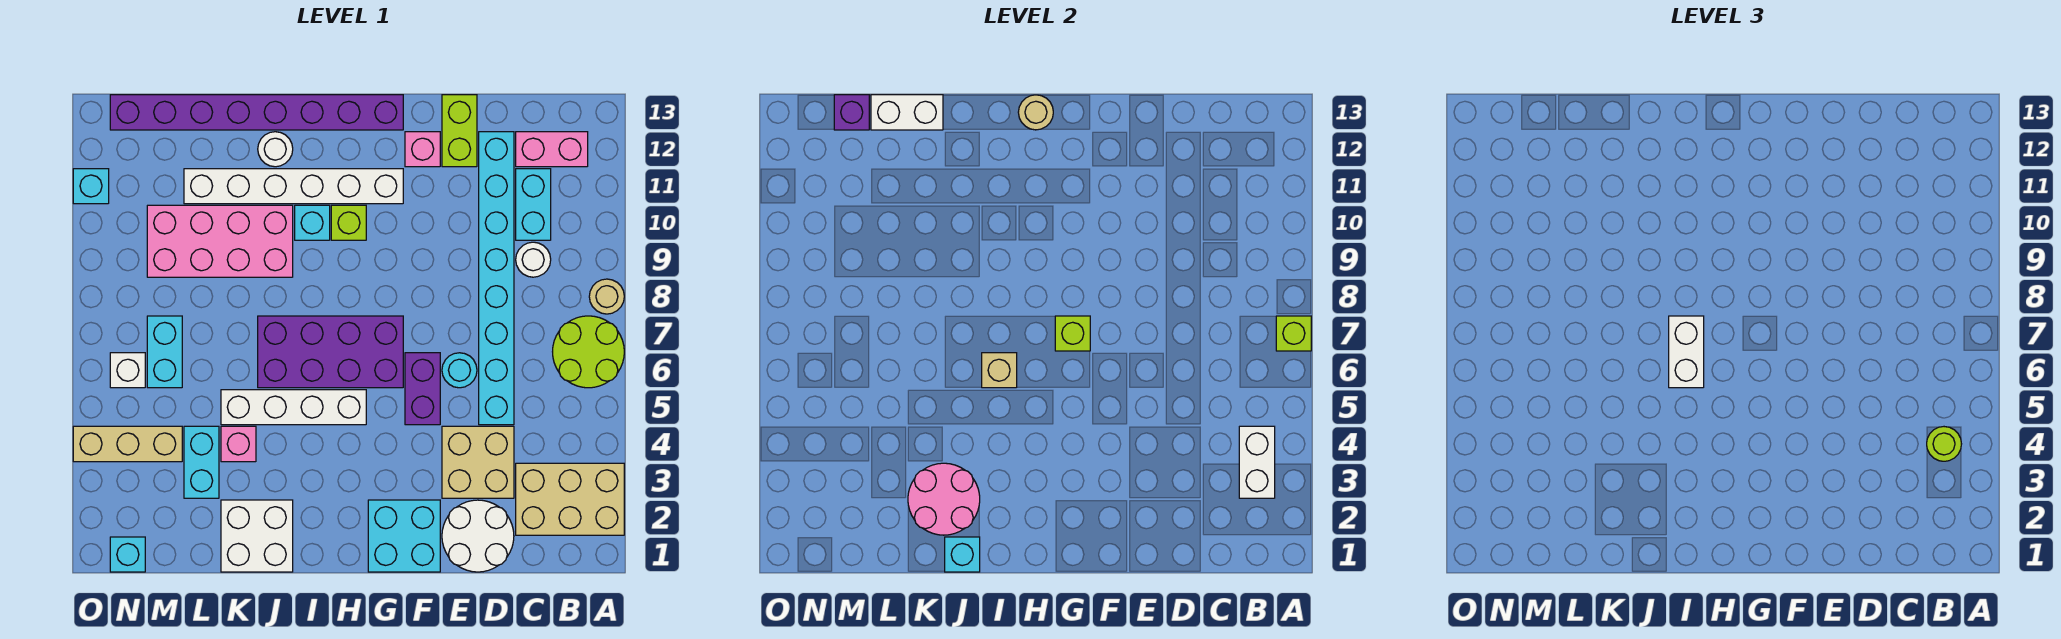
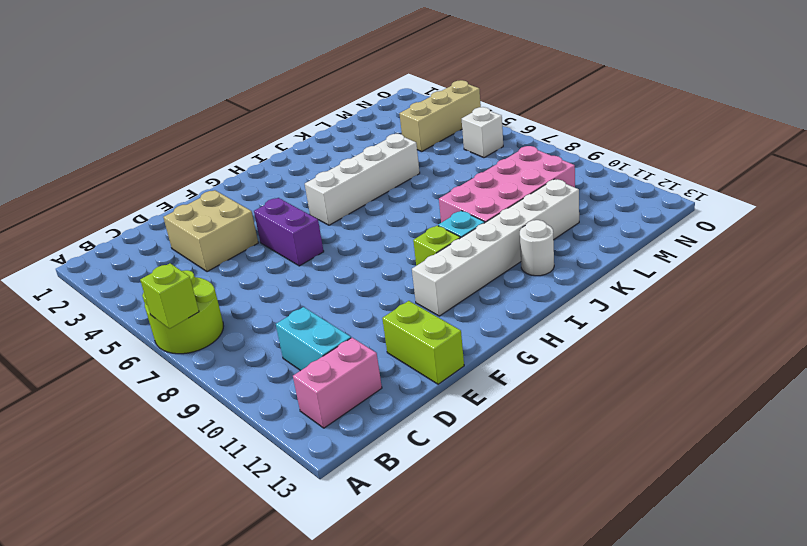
none -> tan 2x3 brick [516,463,624,535]
none -> tan 1x1 round brick [589,279,624,314]
none -> white 1x1 round brick [516,242,551,277]
none -> white 2x2 round brick [442,500,514,572]

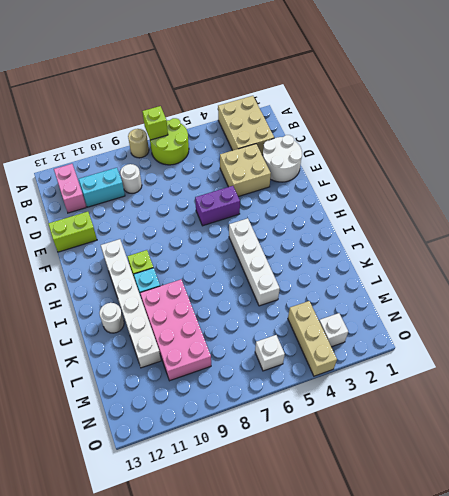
white 1x1 brick [319,313,348,347] -> none
none -> cyan 1x8 brick [479,132,514,425]
none -> cyan 1x1 round brick [442,353,477,388]
none -> cyan 2x2 brick [368,500,440,572]
none -> pink 1x1 brick [405,132,440,167]

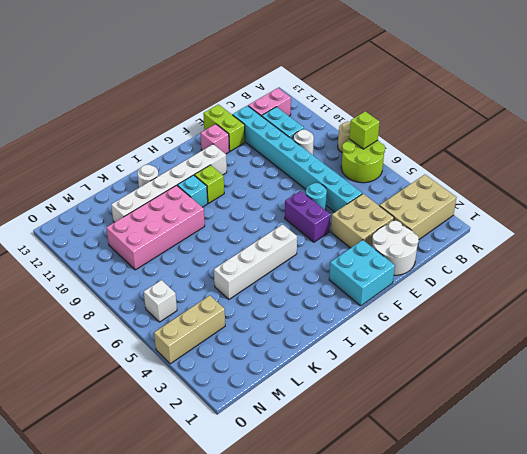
none -> purple 2x4 brick [258,316,403,388]
none -> purple 1x8 brick [110,95,403,130]
none -> white 2x2 brick [221,500,293,572]
none -> pink 1x1 brick [221,426,256,462]

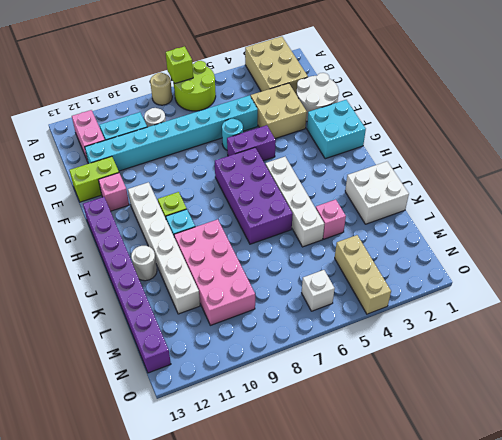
none -> cyan 1x2 brick [184,426,219,498]
none -> cyan 1x2 brick [147,316,182,388]
none -> cyan 1x1 brick [110,537,145,572]
none -> cyan 1x1 brick [73,169,109,204]

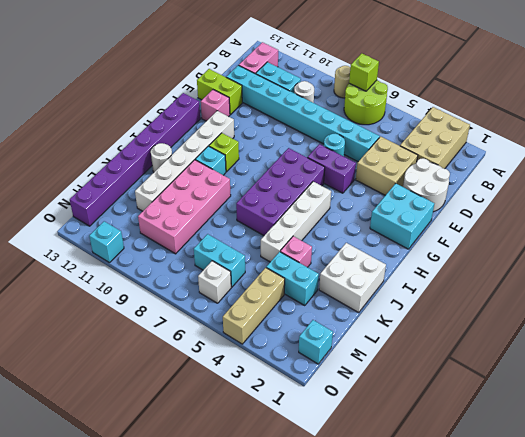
none -> white 1x2 brick [1239,426,1275,498]
none -> lime 1x1 brick [1055,316,1090,351]
none -> tan 1x1 round brick [1018,95,1053,130]
none -> tan 1x1 brick [982,353,1017,388]

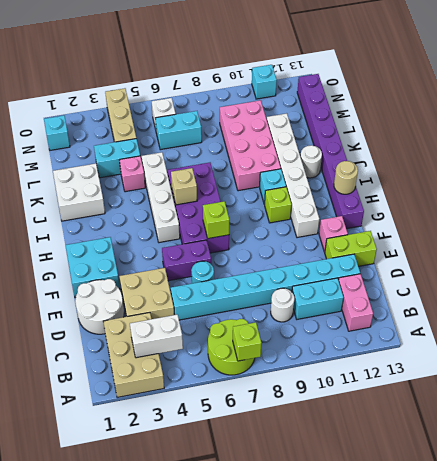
none -> tan 1x1 round brick [589,279,624,314]
none -> cyan 1x1 brick [945,537,980,572]
none -> pink 2x2 round brick [908,463,980,535]
none -> white 1x2 brick [871,95,943,130]

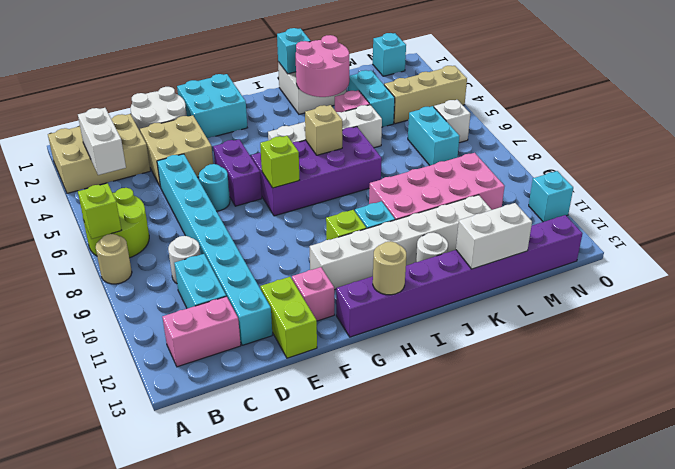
none -> purple 1x1 brick [834,95,869,130]
none -> lime 1x1 round brick [1927,427,1961,461]
none -> white 1x2 brick [1669,316,1704,388]

